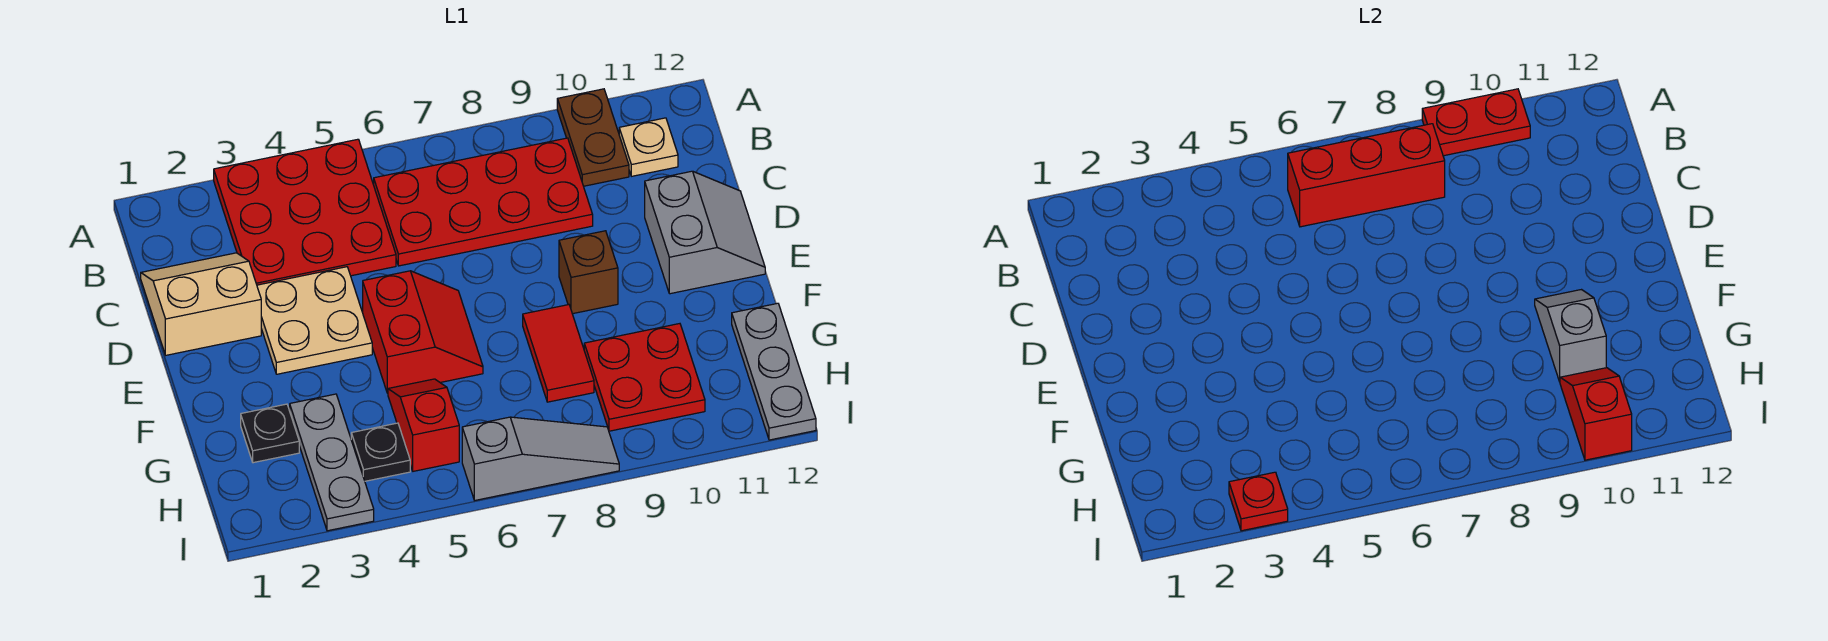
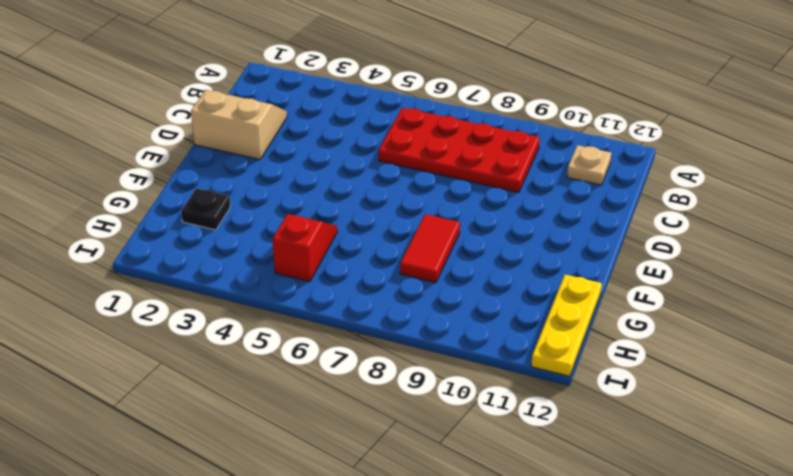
yellow 1x3 plate [531,275,602,376] -> grey 1x3 plate [732,303,816,440]
none -> red 3x3 plate [214,139,396,285]
none -> brown 1x2 plate [557,89,629,186]
none -> tan 2x2 plate [257,267,372,374]

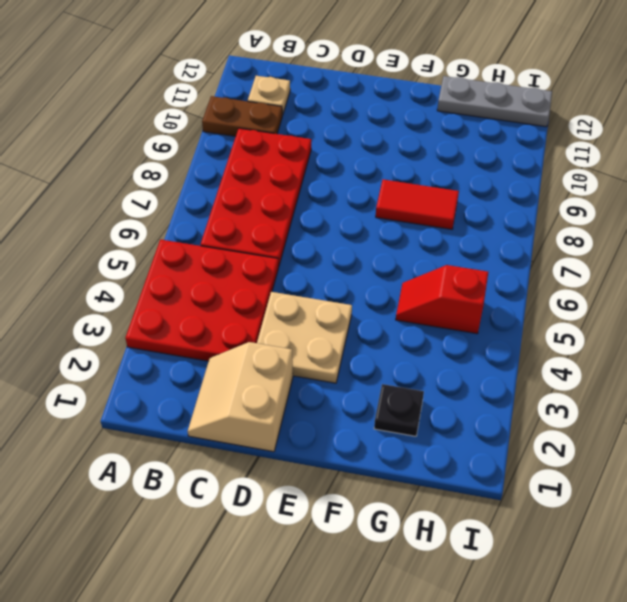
none -> grey 2x2 slope [645,171,765,294]
none -> red 2x2 slope [363,271,483,393]
none -> brown 1x1 brick [559,231,618,314]

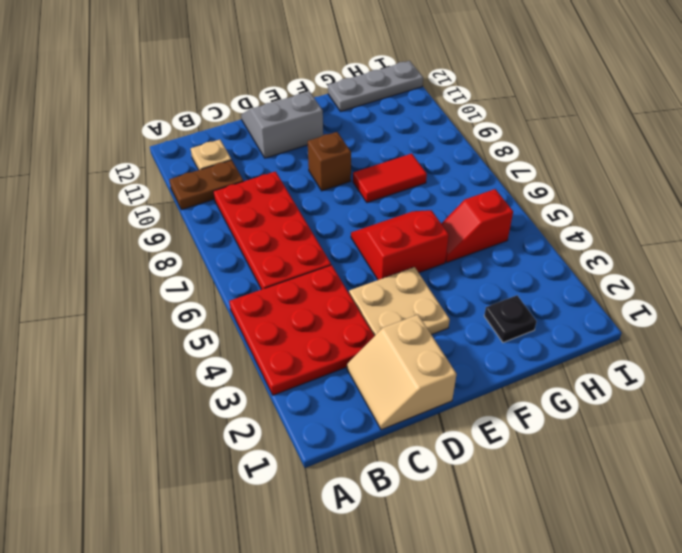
none -> grey 1x3 plate [290,394,374,531]
none -> red 2x2 plate [584,324,705,431]
none -> black 1x1 plate [351,423,410,481]

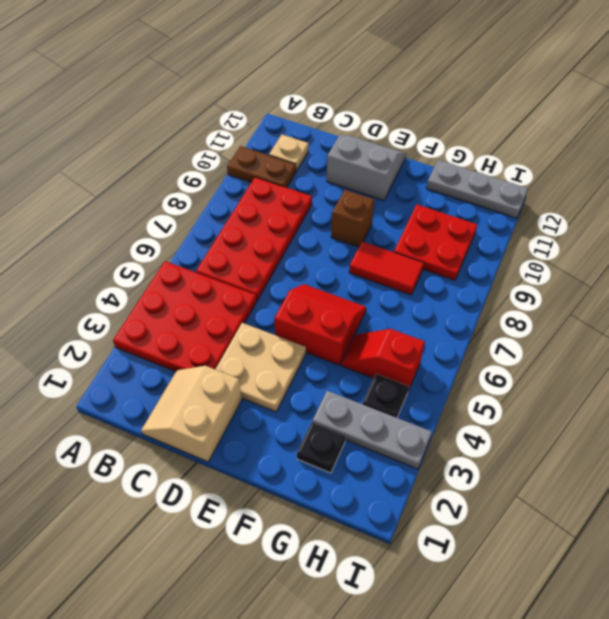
none -> grey 1x3 slope [462,417,619,500]
none -> red 1x2 plate [1422,89,1530,156]
none -> red 1x3 brick [1288,124,1445,227]

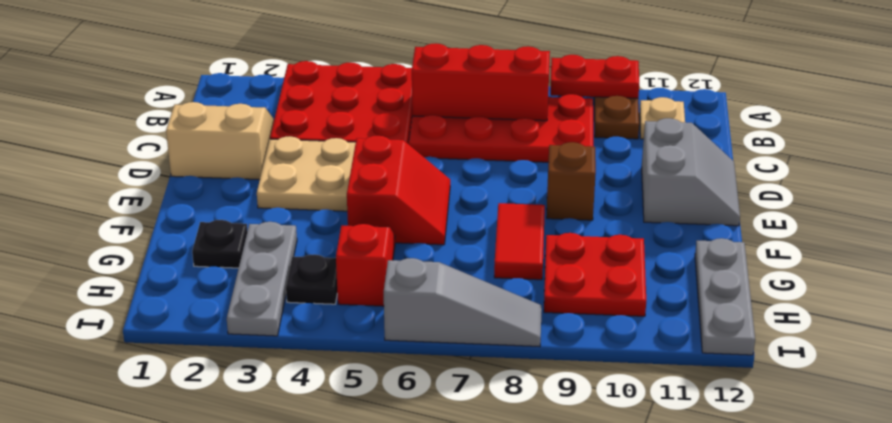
none -> grey 1x2 slope [1535,290,1606,382]
none -> red 1x2 slope [1560,368,1632,460]
none -> red 1x1 plate [1229,472,1288,531]

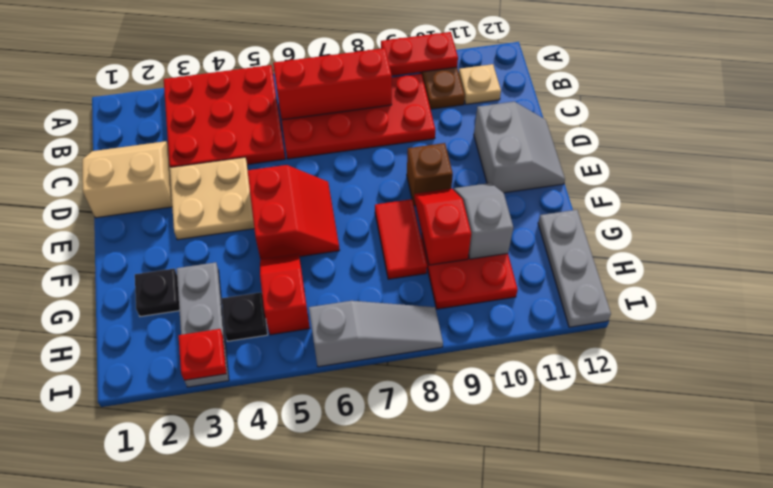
red 1x2 slope [414,188,471,265] -> red 1x2 slope moved to [1560,368,1632,460]

